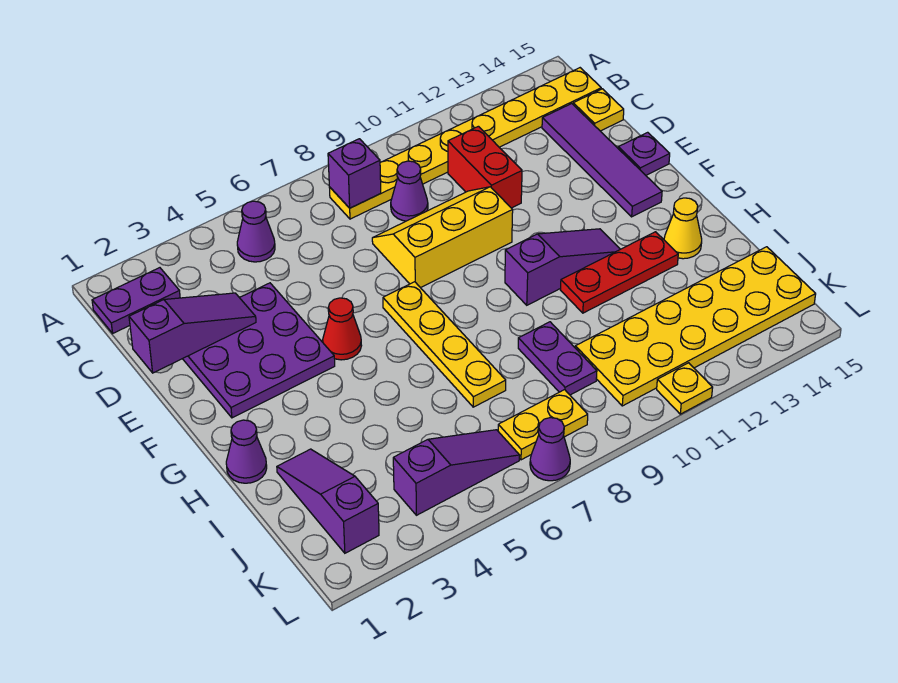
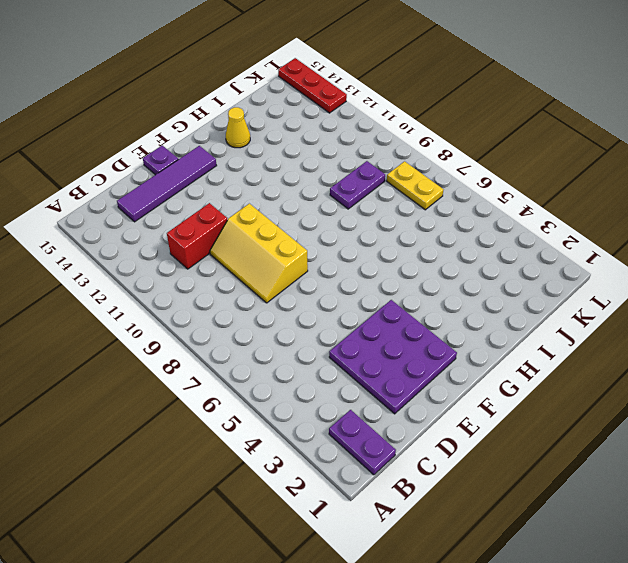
red 1x3 plate [278,58,347,113] -> red 1x3 plate moved to [560,232,678,313]
none -> purple 1x1 cone [237,201,275,262]
none -> yellow 1x8 plate [329,68,601,219]
none -> purple 1x1 cone [391,161,428,221]

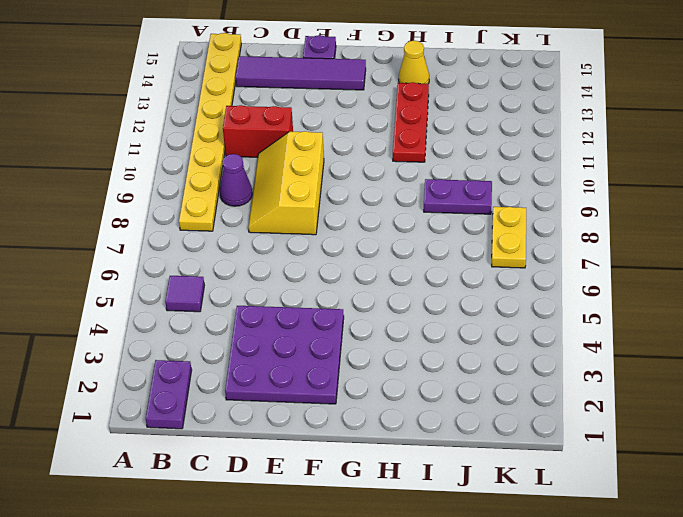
purple 1x1 tile [165,276,204,312] -> purple 1x1 cone [237,201,275,262]
none -> yellow 1x1 plate [573,89,624,131]
none -> red 1x1 cone [323,298,362,360]
none -> yellow 1x4 plate [383,282,506,407]

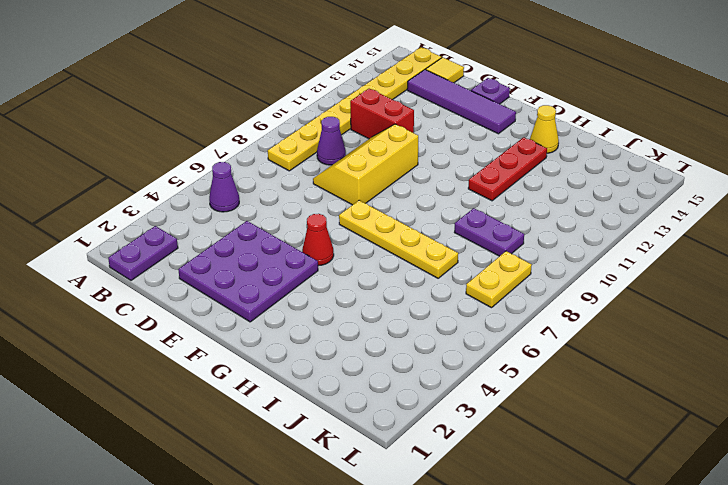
yellow 1x1 tile [426,57,464,83] -> yellow 1x1 plate [573,89,624,131]
none -> purple 1x3 slope [505,229,620,305]
none -> purple 1x1 cone [226,420,267,483]
none -> purple 1x3 slope [277,449,379,553]

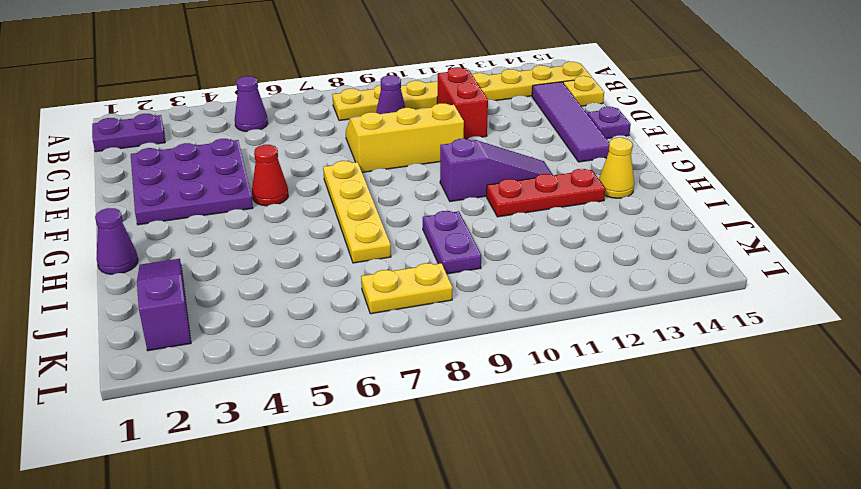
none -> yellow 2x6 plate [575,247,816,406]
none -> purple 1x3 slope [393,430,520,515]
none -> purple 1x1 cone [530,418,570,481]

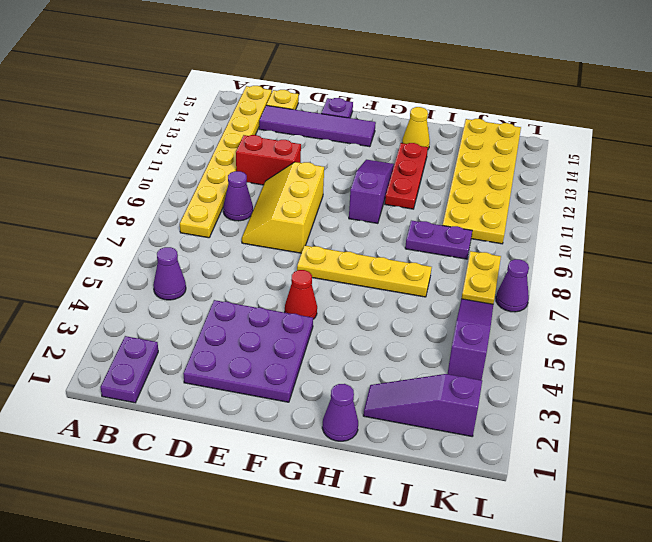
none -> yellow 1x1 plate [657,363,713,414]
none -> purple 1x1 brick [328,139,381,208]
none -> purple 1x3 slope [129,293,256,373]

